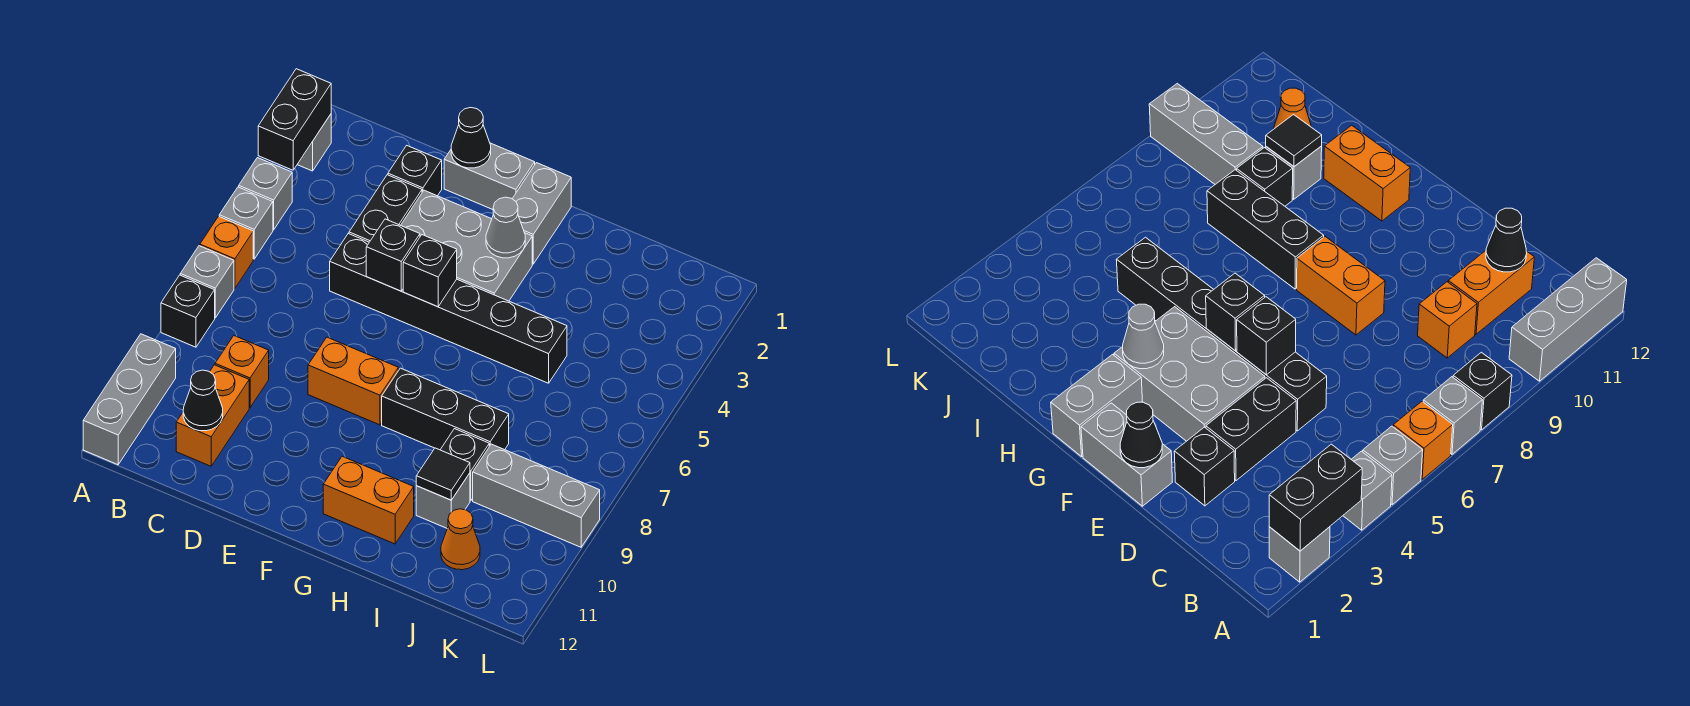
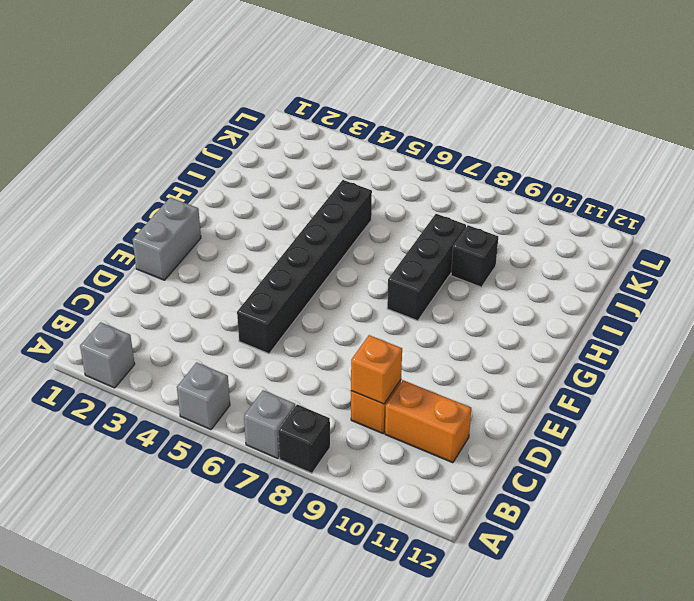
orange 1x1 brick [351,335,402,404] -> orange 1x1 brick moved to [200,216,253,289]
none -> grey 1x1 brick [239,158,292,230]
none -> grey 1x3 brick [83,334,176,465]
none -> black 1x1 brick [388,145,442,196]

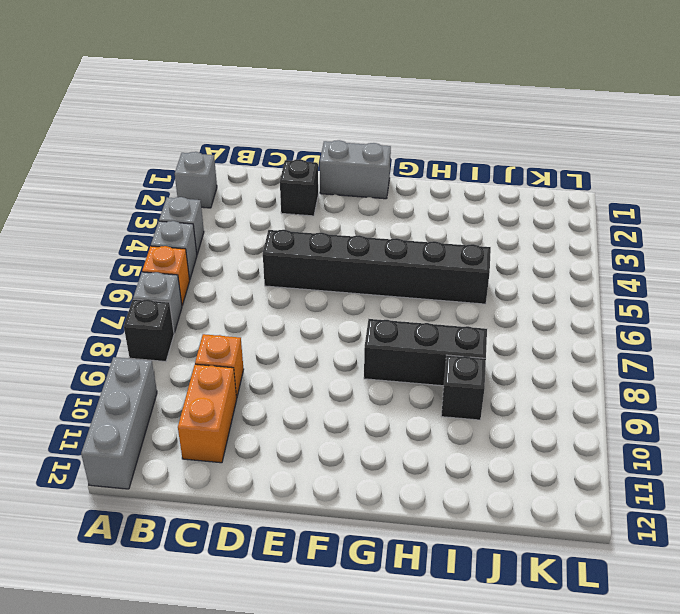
none -> black 1x2 brick [349,175,422,242]
none -> grey 2x3 brick [401,190,532,301]
none -> orange 1x2 brick [308,337,398,425]

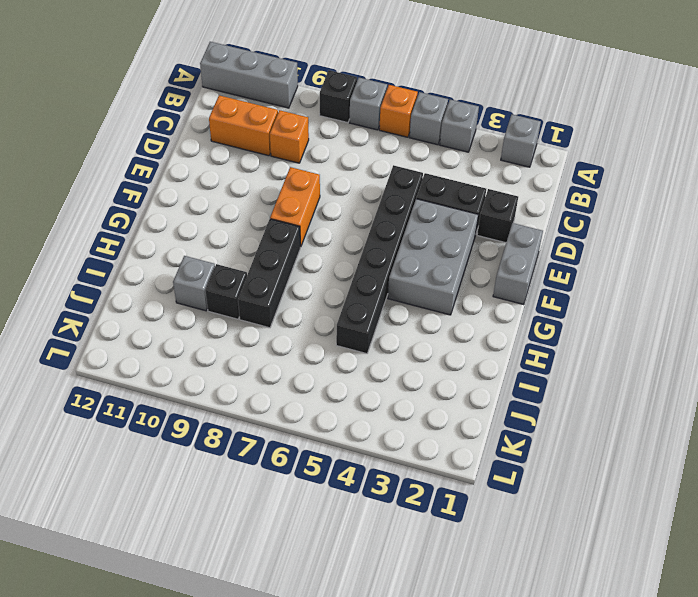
none -> grey 1x2 brick [512,163,571,264]
none -> orange 1x2 brick [323,456,414,544]
none -> grey 1x3 brick [473,444,600,547]

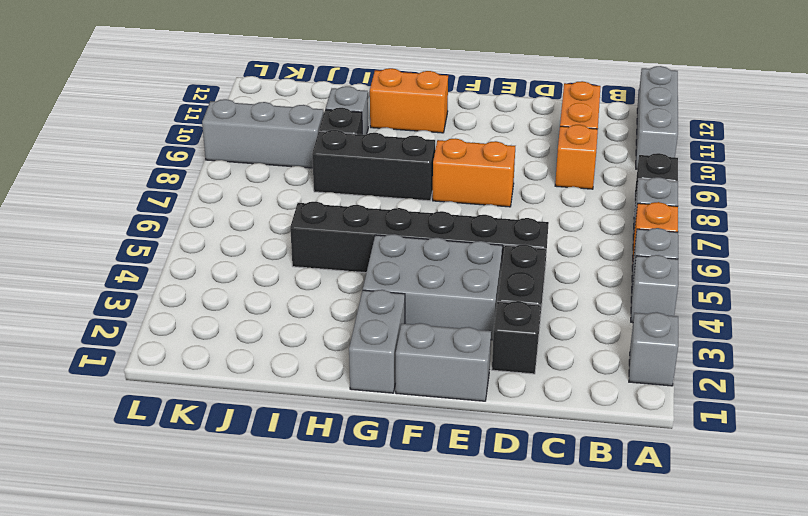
none -> orange 1x1 cone [441,509,480,570]
none -> black 1x2 brick [258,69,331,170]
none -> black 1x1 cone [183,370,223,431]

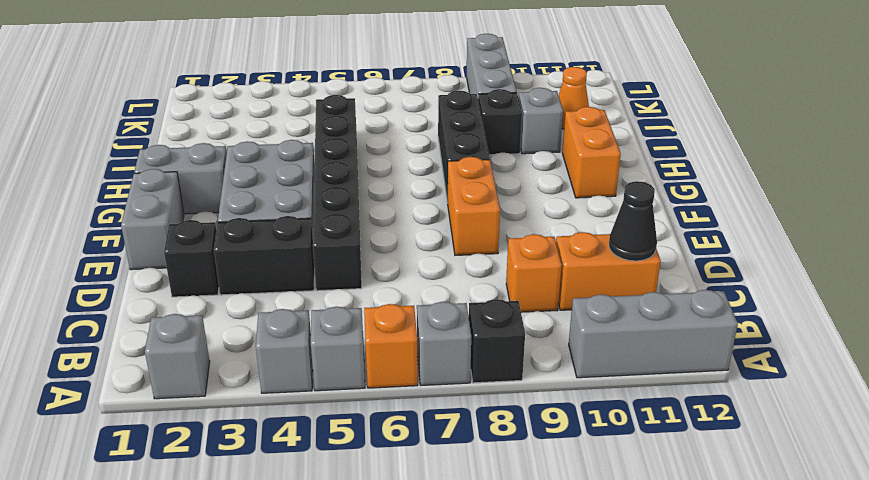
none -> black 1x2 brick [258,69,331,170]
none -> black 1x1 cone [451,108,491,168]
none -> black 1x1 brick [366,219,420,291]

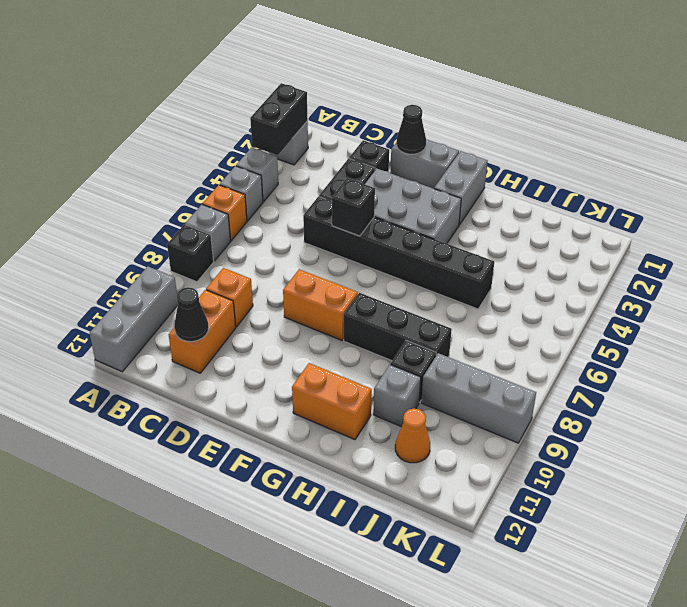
none -> black 1x1 brick [403,235,457,307]
none -> grey 1x1 cone [486,197,525,258]
none -> black 1x1 tile [416,448,470,500]

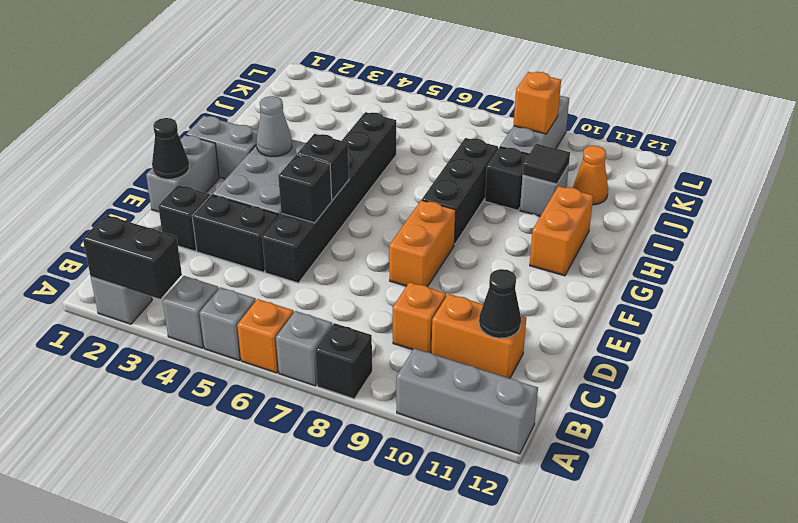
orange 1x1 brick [514,72,561,134] -> none

